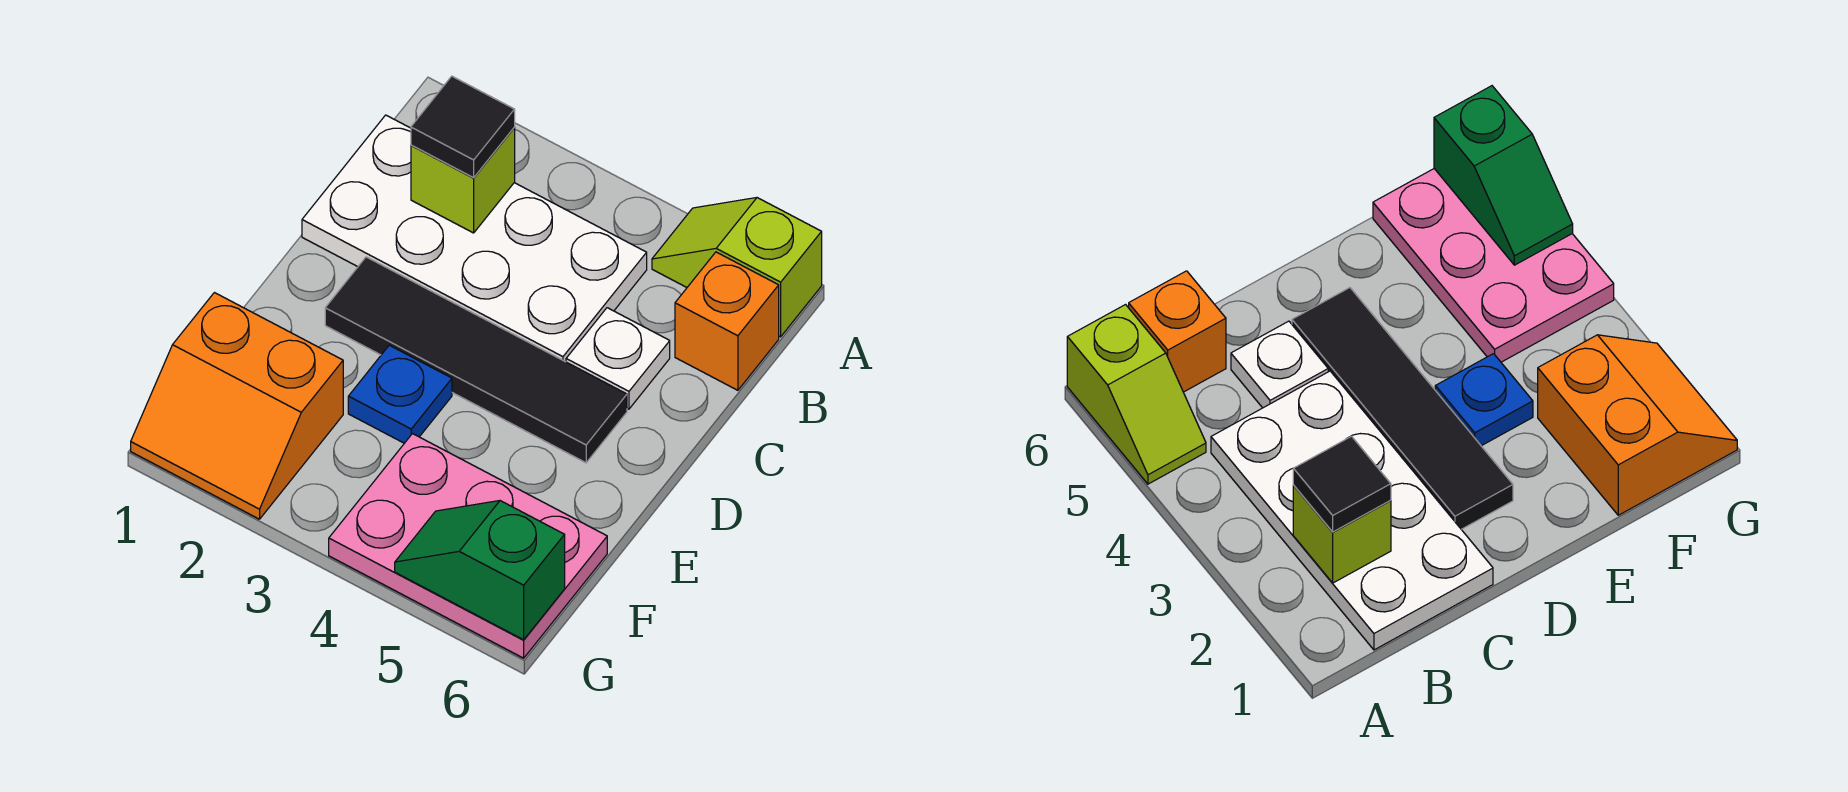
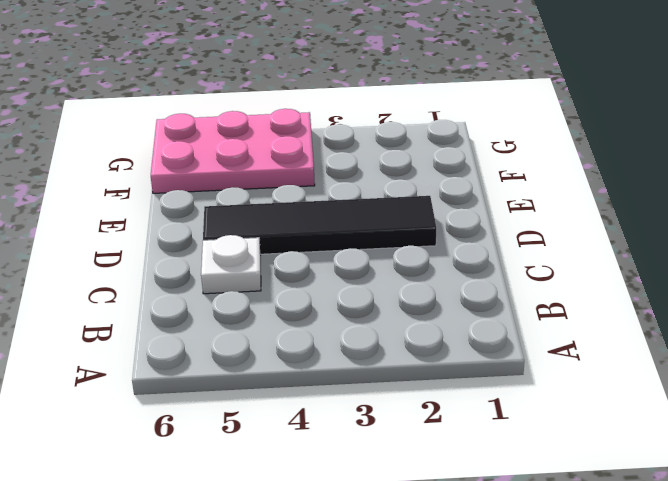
none -> lime 1x2 slope [652,198,822,337]
none -> white 2x4 plate [302,115,647,362]

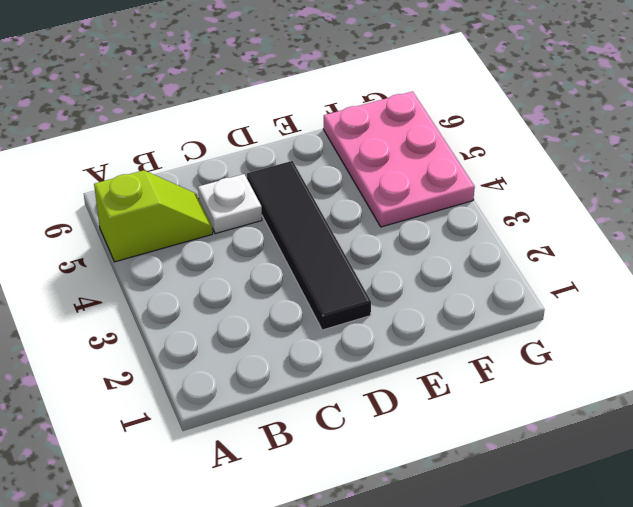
lime 1x2 slope [94,170,213,262] -> lime 1x2 slope turned to [652,198,822,337]
none -> white 2x4 plate [302,115,647,362]
none -> orange 1x1 brick [675,252,779,390]

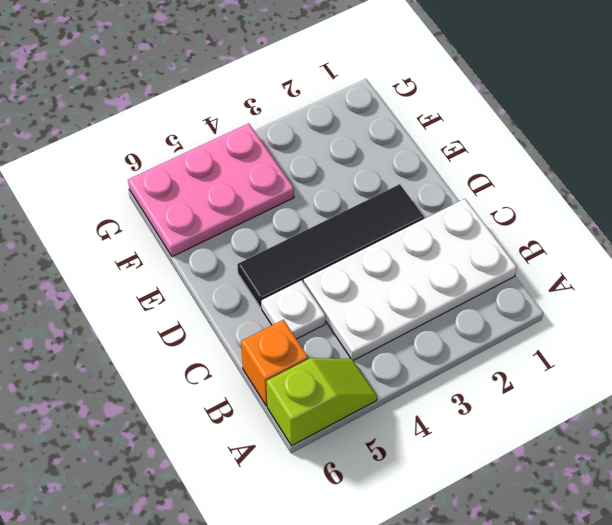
none -> blue 1x1 plate [348,345,452,443]
none -> orange 2x2 slope [131,293,343,519]

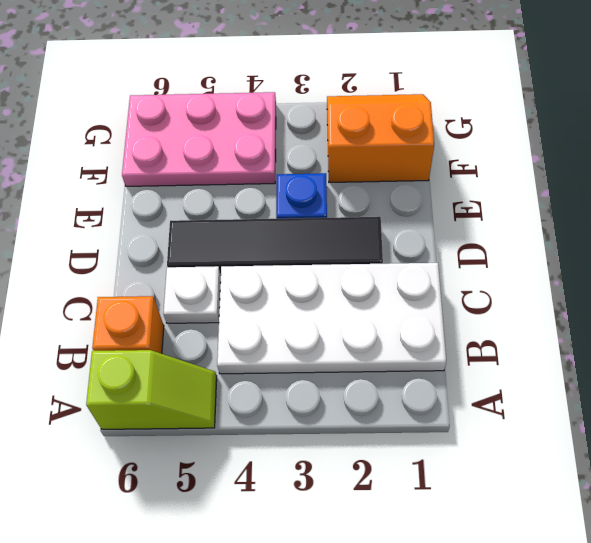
none -> lime 1x1 brick [411,128,515,233]
none -> green 1x2 slope [395,501,565,640]

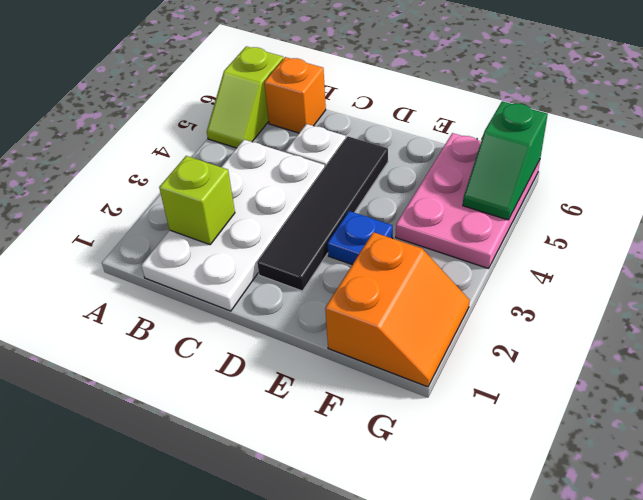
none -> black 1x1 tile [411,76,515,178]

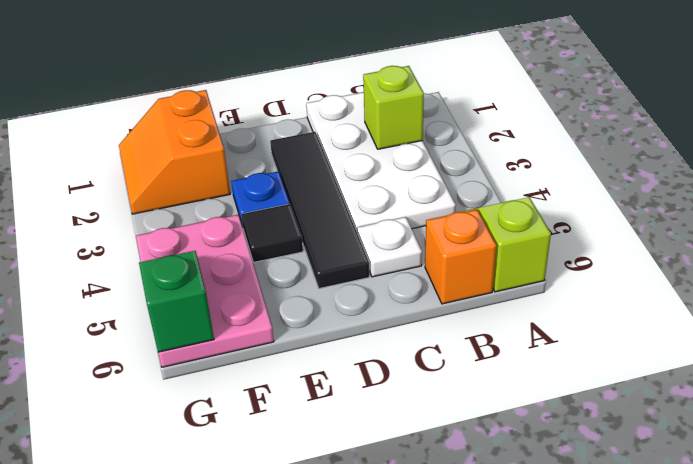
black 1x1 tile [241,204,303,262] -> black 1x1 tile moved to [411,76,515,178]

